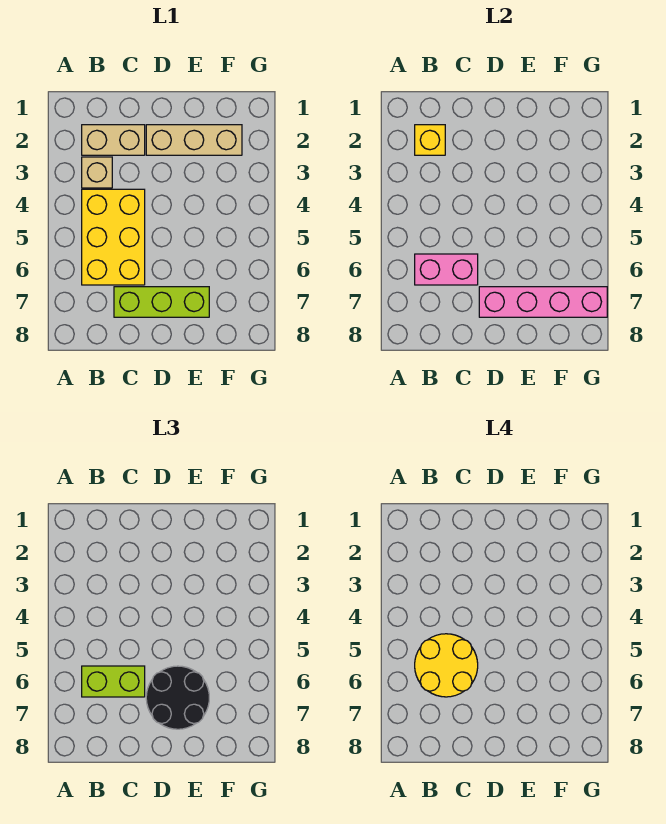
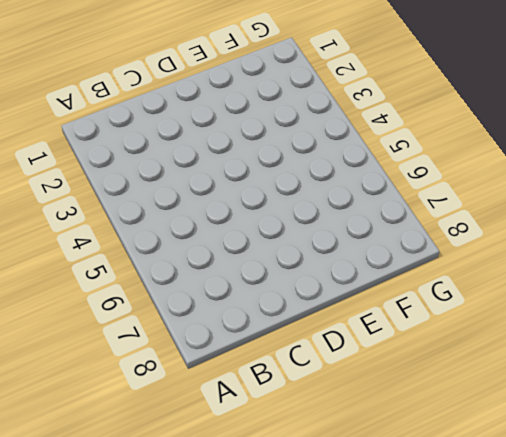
none -> tan 1x2 brick [82,125,145,155]
none -> tan 1x1 brick [82,157,112,188]

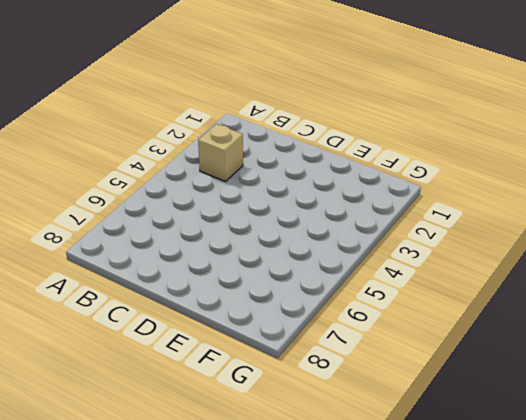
none -> tan 1x2 brick [82,125,145,155]
none -> yellow 2x3 brick [82,189,145,285]

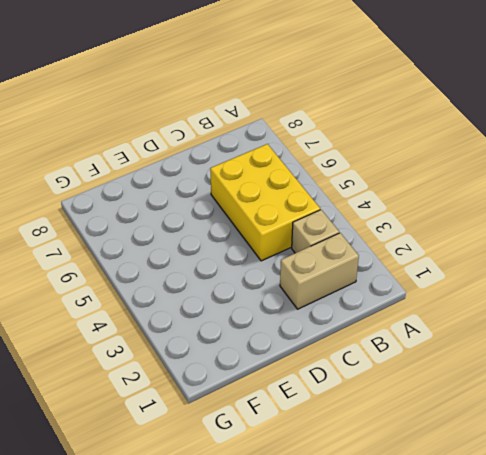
none -> lime 1x3 brick [114,287,209,317]
none -> tan 1x3 brick [146,125,242,155]

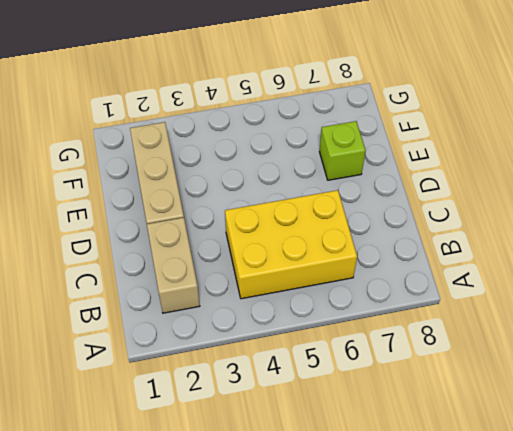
lime 1x1 brick [319,121,366,180] -> lime 1x3 brick [114,287,209,317]
none -> tan 1x1 brick [82,157,112,188]
none -> yellow 1x1 brick [415,125,445,155]

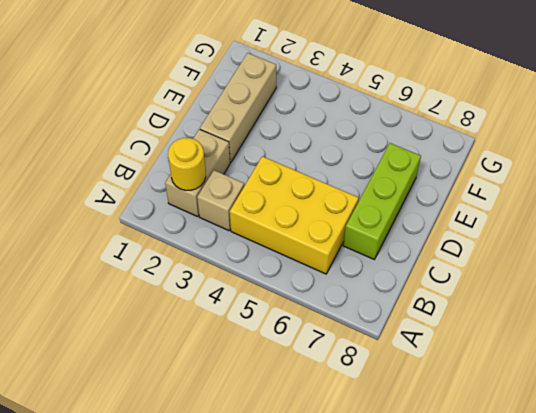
yellow 1x1 round brick [168,138,206,190] -> yellow 1x1 brick [415,125,445,155]
none -> pink 1x2 brick [415,254,478,285]
none -> pink 1x4 brick [479,287,607,317]

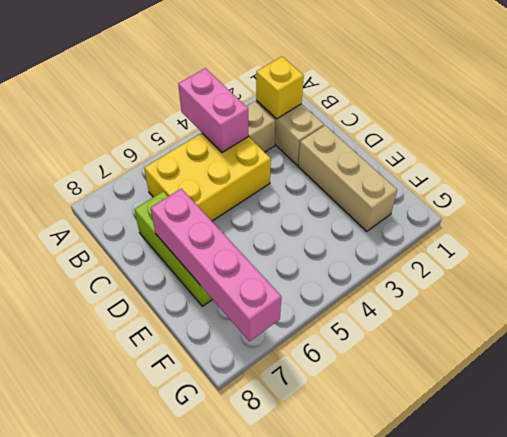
pink 1x2 brick [178,68,248,153] -> pink 1x2 brick moved to [415,254,478,285]
none -> lime 1x2 brick [82,666,145,697]
none -> black 2x2 round brick [146,666,209,729]

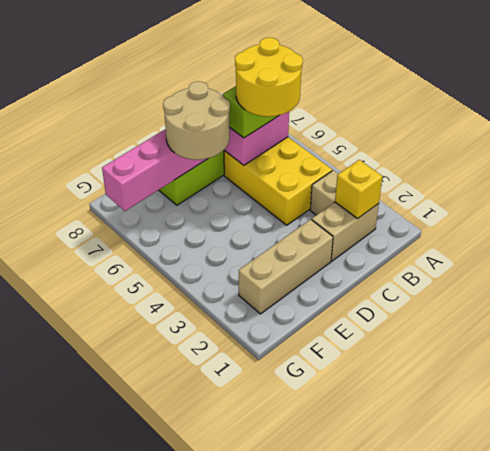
tan 2x2 round brick [163,81,230,160] -> black 2x2 round brick [146,666,209,729]

